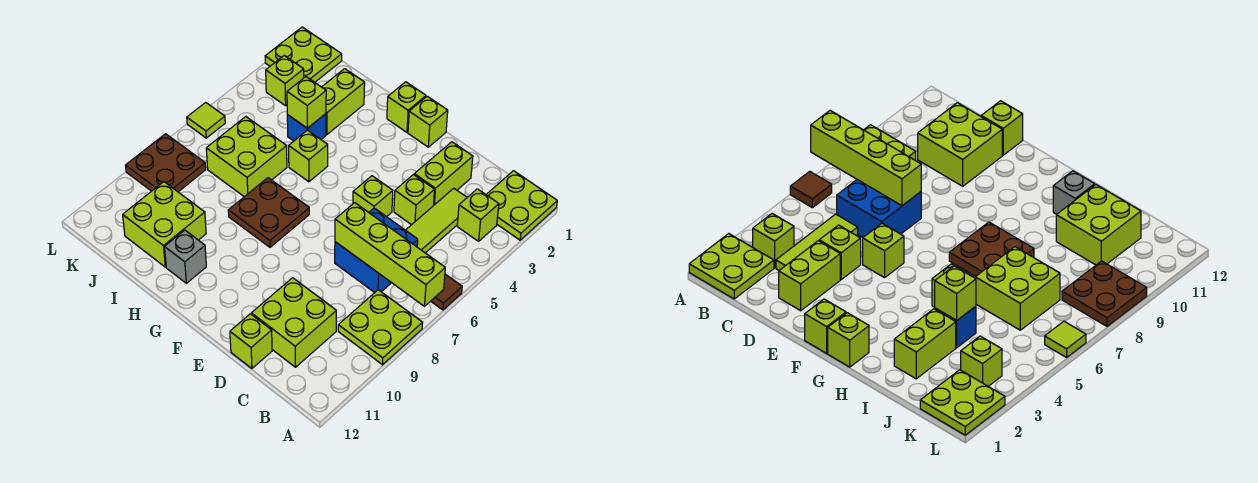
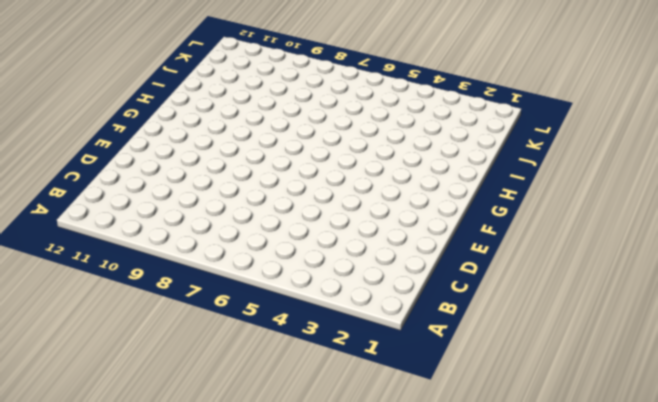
none -> lime 2x2 plate [486,171,557,240]
none -> brown 1x1 tile [431,274,462,310]
none -> lime 2x2 plate [338,290,423,365]

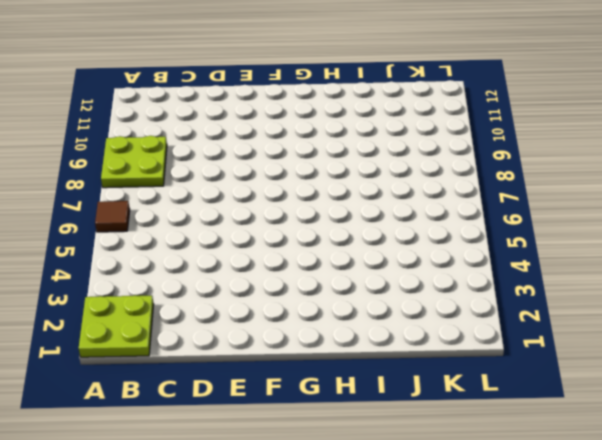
none -> lime 1x1 brick [457,189,499,241]
none -> lime 1x3 tile [406,188,467,253]
none -> blue 2x2 brick [335,208,418,293]

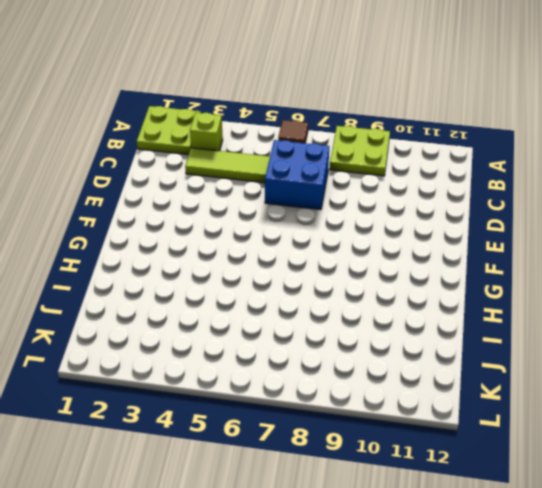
none -> lime 2x2 brick [251,278,336,367]
none -> lime 1x2 brick [414,142,473,206]
none -> lime 1x1 brick [394,175,435,225]

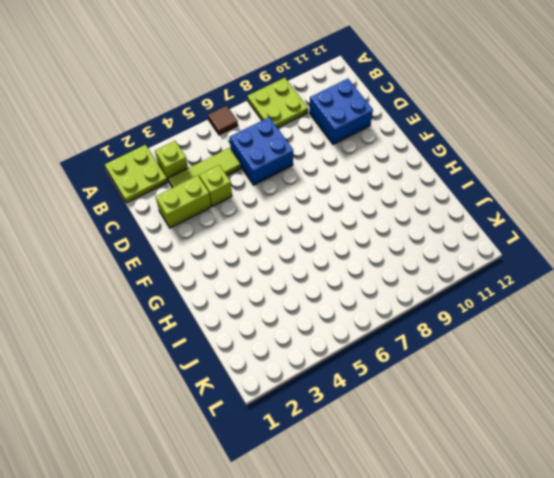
blue 2x2 brick [309,79,373,145] -> lime 2x2 brick [251,278,336,367]
none -> lime 1x1 brick [230,314,272,368]
none -> lime 1x1 brick [353,176,393,217]
none -> lime 1x1 brick [408,96,448,147]

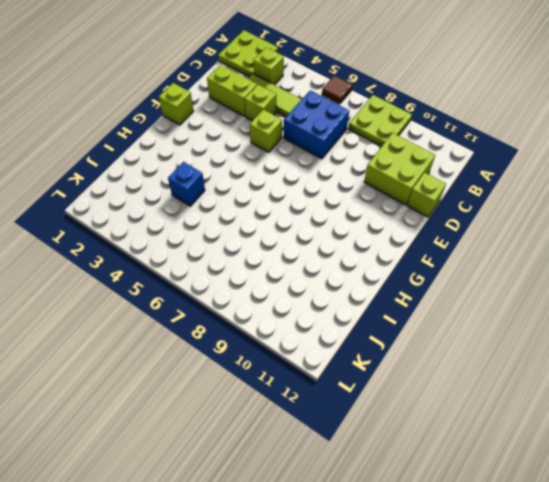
none -> lime 1x1 brick [387,82,426,132]
none -> brown 2x2 plate [228,178,309,247]
none -> lime 1x1 brick [289,130,328,182]

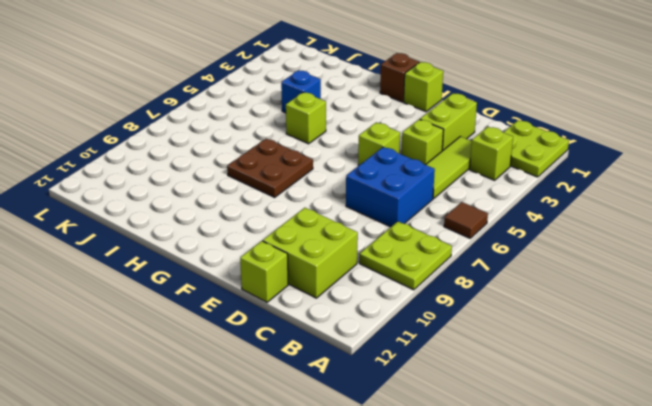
brown 1x1 brick [380,53,419,102] -> lime 1x1 brick [387,82,426,132]
none -> grey 1x1 brick [165,230,206,283]
none -> lime 1x2 brick [322,69,365,135]
none -> lime 2x2 brick [206,117,287,197]

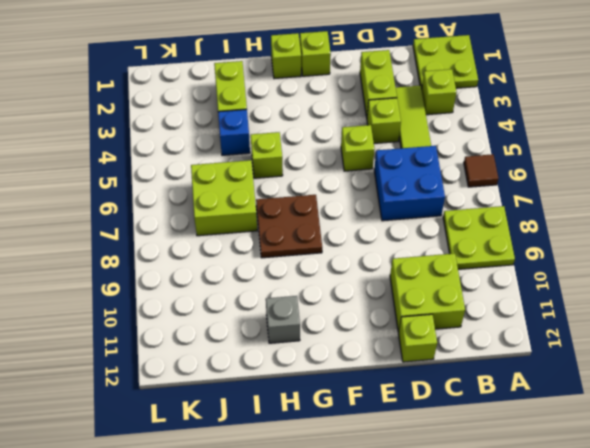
none -> lime 2x2 brick [123,182,206,267]
none -> lime 2x2 plate [265,27,342,82]
none -> lime 1x1 brick [266,56,304,106]

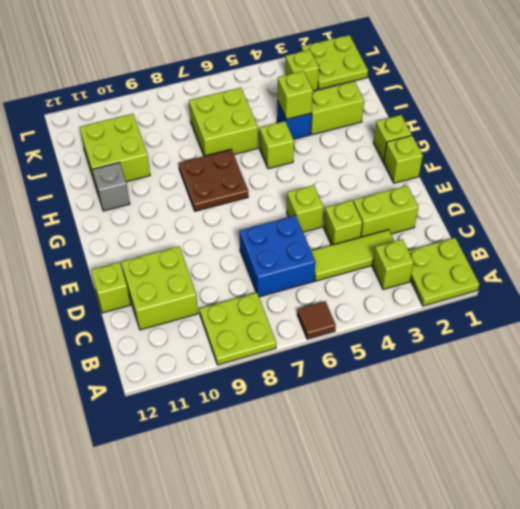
none -> brown 2x2 plate [126,134,206,192]
none -> lime 1x1 tile [187,102,225,138]
none -> lime 1x4 brick [335,203,445,306]

